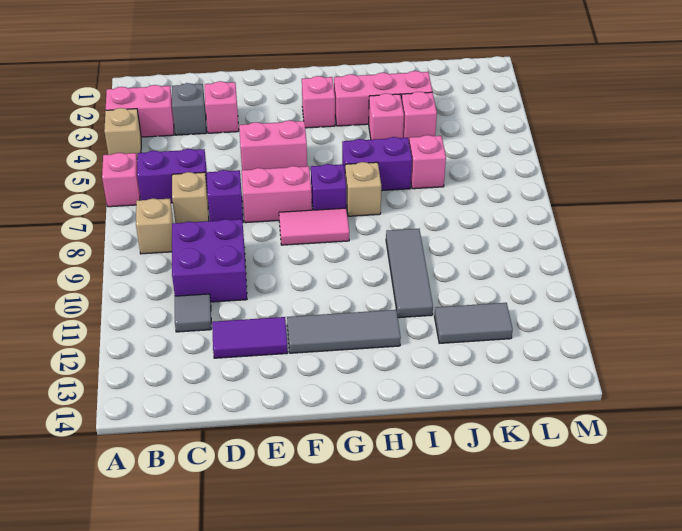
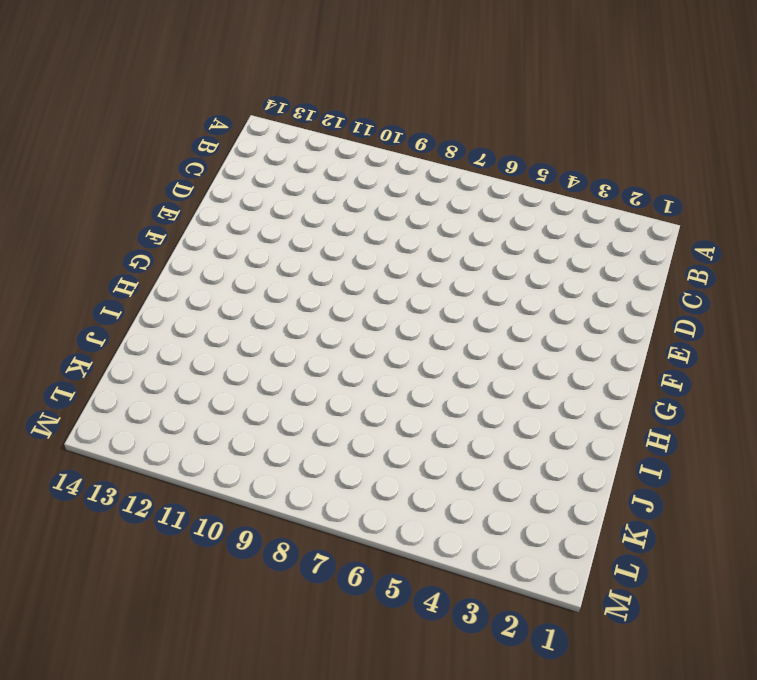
none -> pink 1x2 brick [106,85,174,137]
none -> tan 1x1 brick [104,108,141,158]
none -> pink 1x1 brick [102,153,140,207]

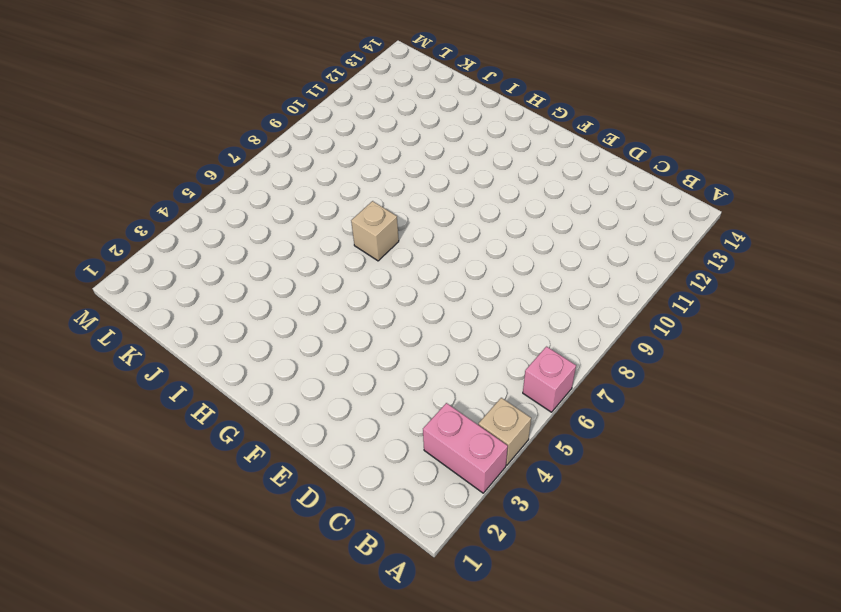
none -> purple 1x2 brick [137,149,207,203]
none -> tan 1x1 brick [136,198,173,254]
none -> grey 1x1 brick [172,83,206,135]

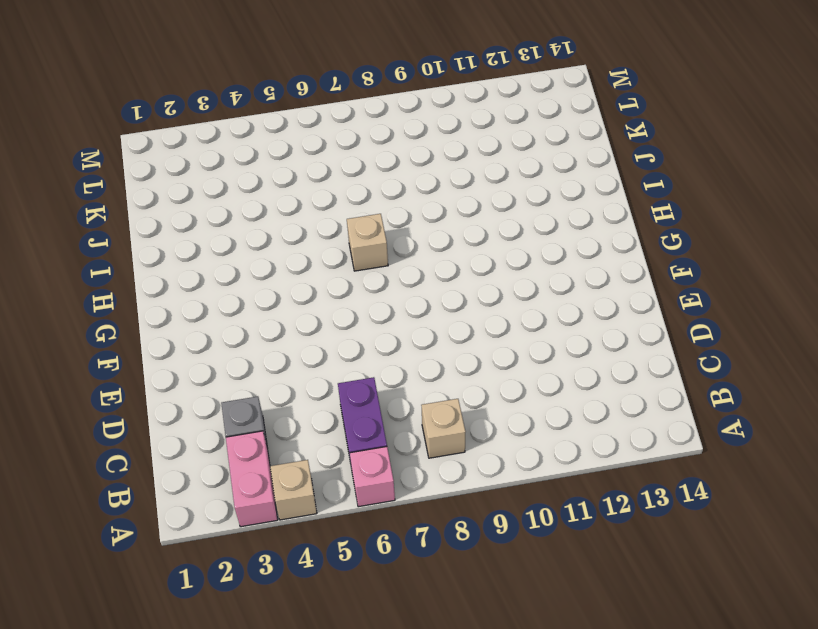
none -> tan 1x1 brick [172,172,209,223]
none -> purple 2x2 brick [172,219,247,302]
none -> grey 1x1 tile [175,294,211,332]

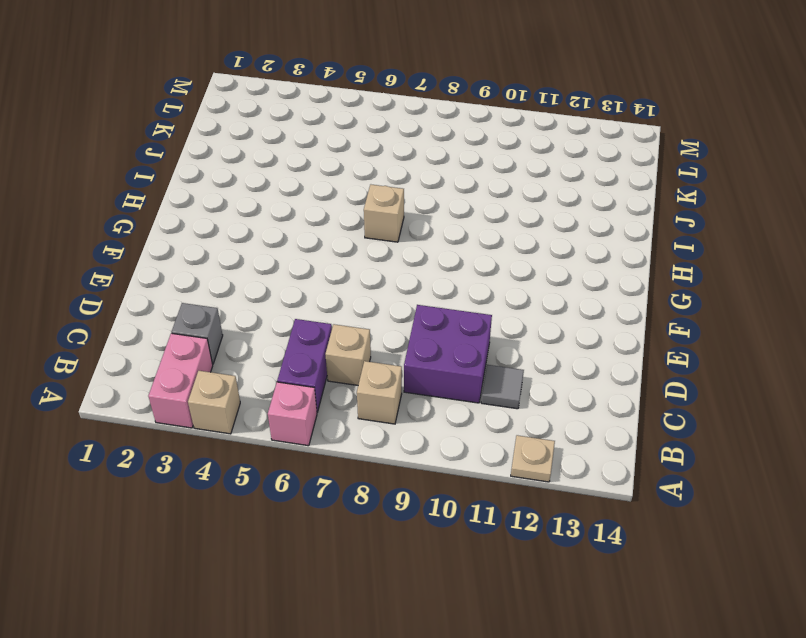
tan 1x1 plate [511,435,555,482] -> none
none -> pink 1x1 brick [205,81,239,133]
none -> purple 1x1 brick [207,170,243,221]
none -> purple 1x2 tile [212,317,288,358]

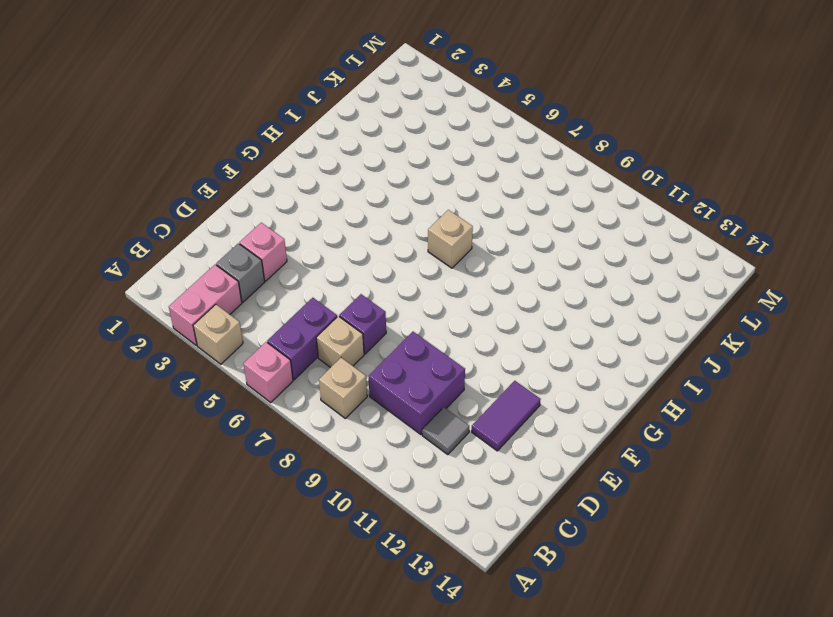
none -> pink 1x2 brick [239,120,307,170]
none -> pink 1x2 brick [242,166,312,223]
none -> pink 1x2 tile [279,208,349,245]

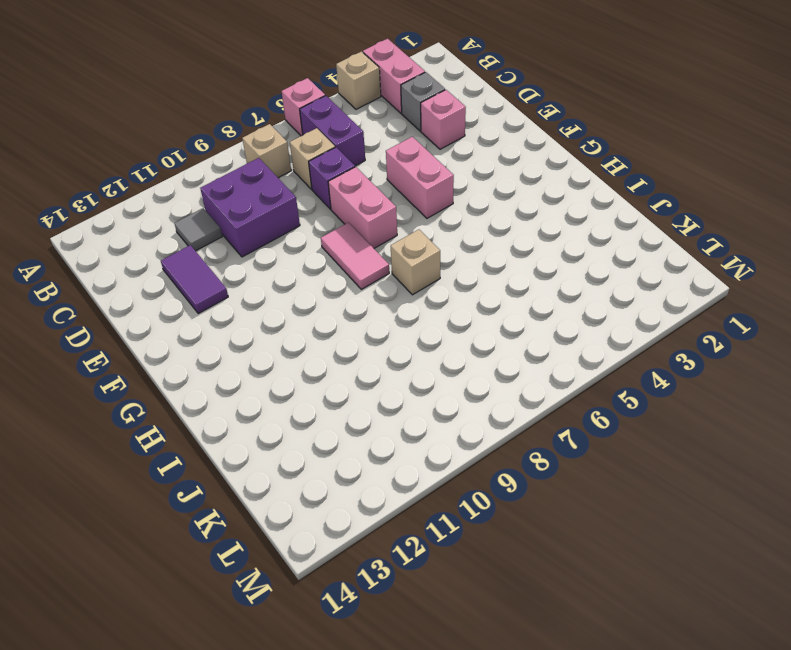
none -> grey 1x3 tile [287,310,401,353]
none -> pink 1x1 brick [302,76,335,128]
none -> purple 1x1 brick [311,164,346,210]

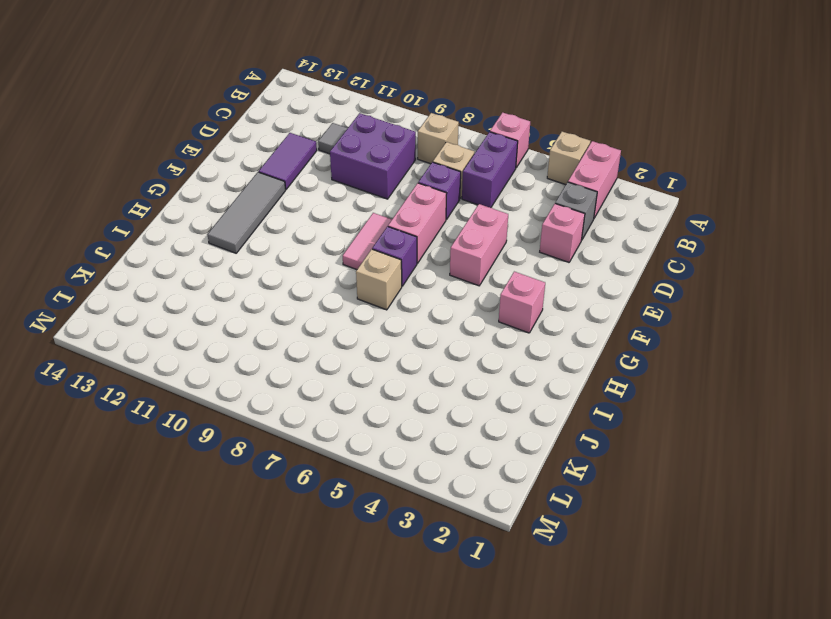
none -> pink 1x3 brick [334,71,432,126]
none -> purple 1x2 brick [342,137,412,191]
none -> pink 1x1 brick [369,93,404,140]

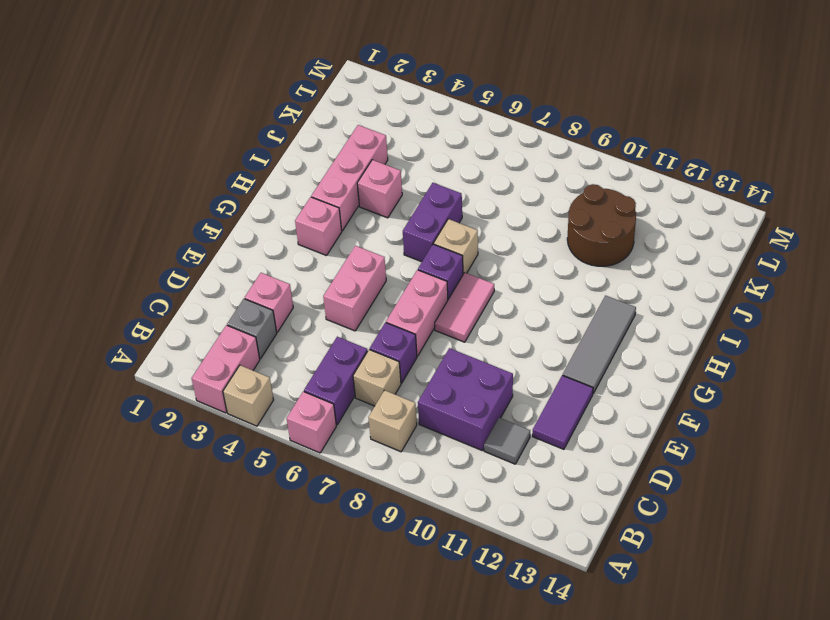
brown 2x2 round brick [567,184,636,266] -> none
none -> grey 1x3 tile [386,229,433,318]
none -> pink 1x1 brick [402,92,437,140]
none -> pink 1x1 brick [409,135,446,189]

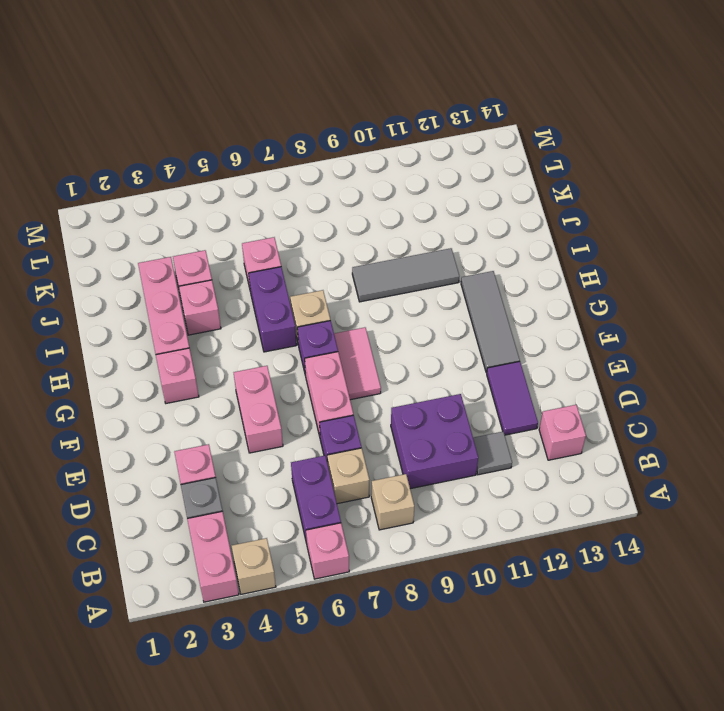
pink 1x1 brick [539,405,586,460] -> none
none -> grey 1x2 tile [434,303,513,343]

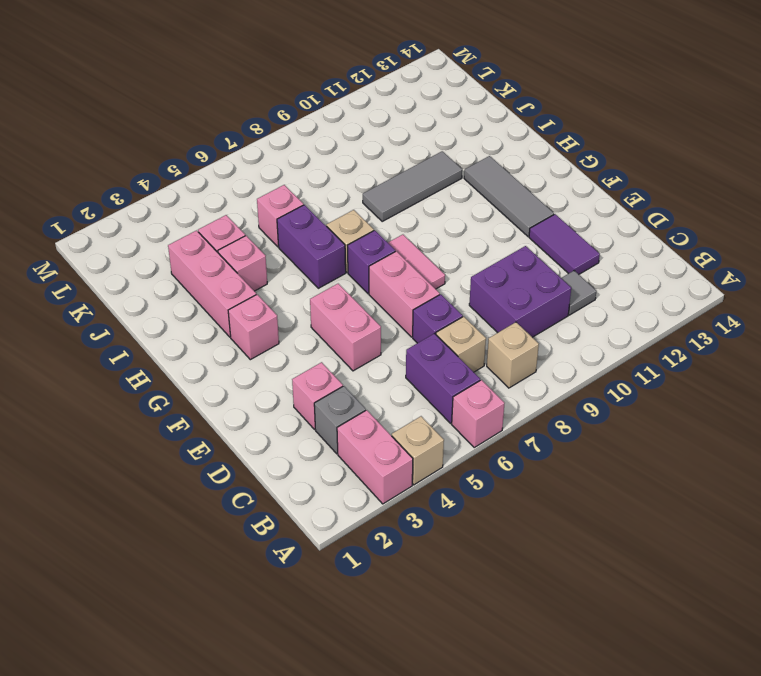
none -> grey 1x2 tile [434,303,513,343]

